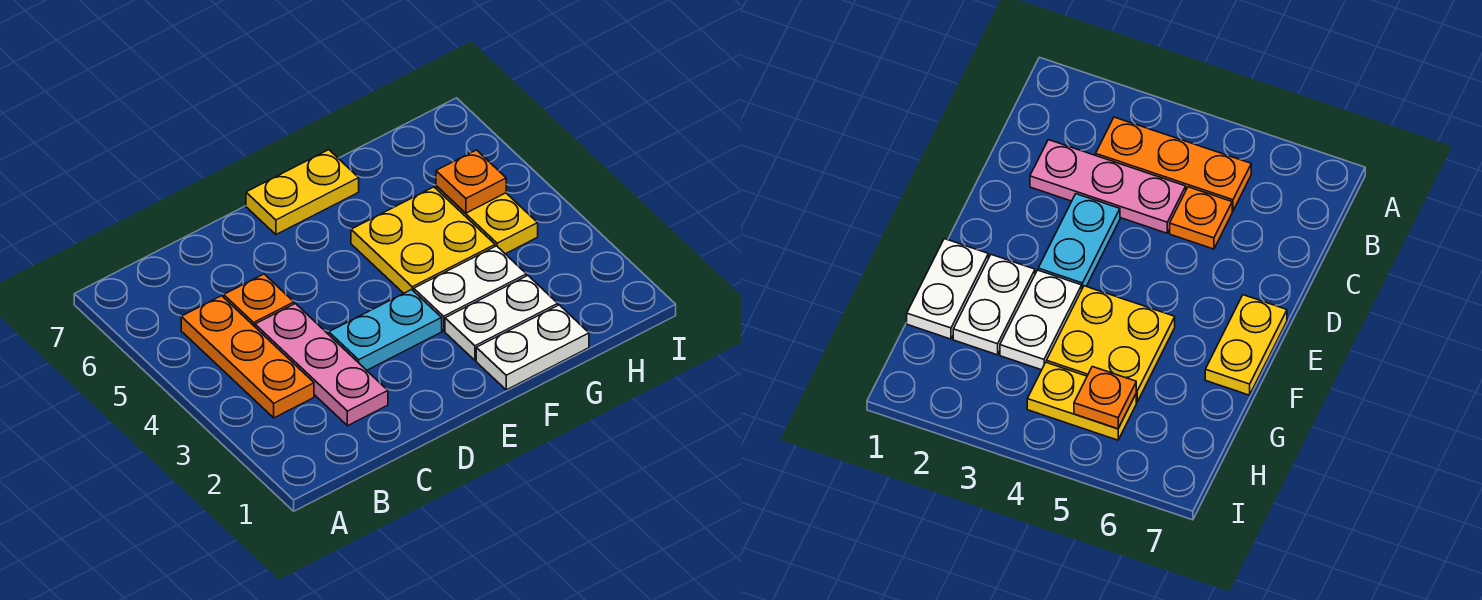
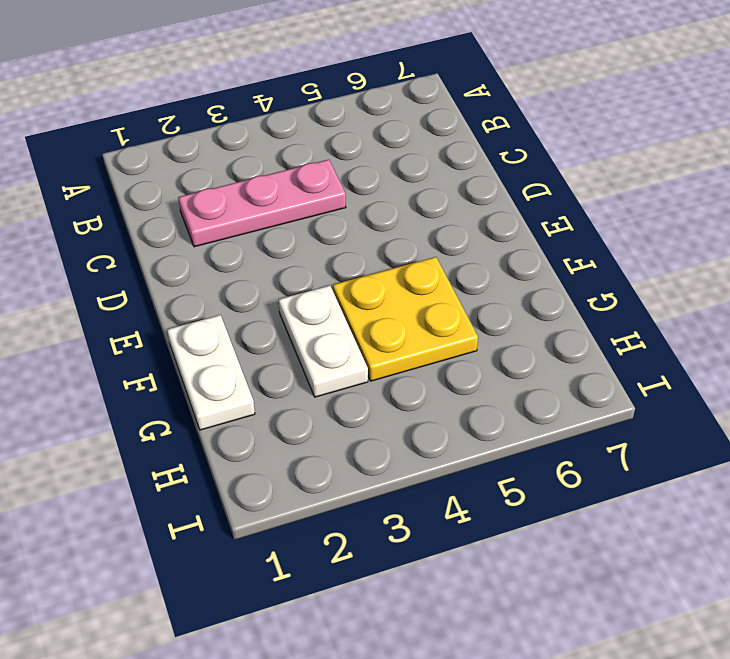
none -> orange 1x3 plate [181,296,314,418]
none -> orange 1x1 plate [224,274,294,327]

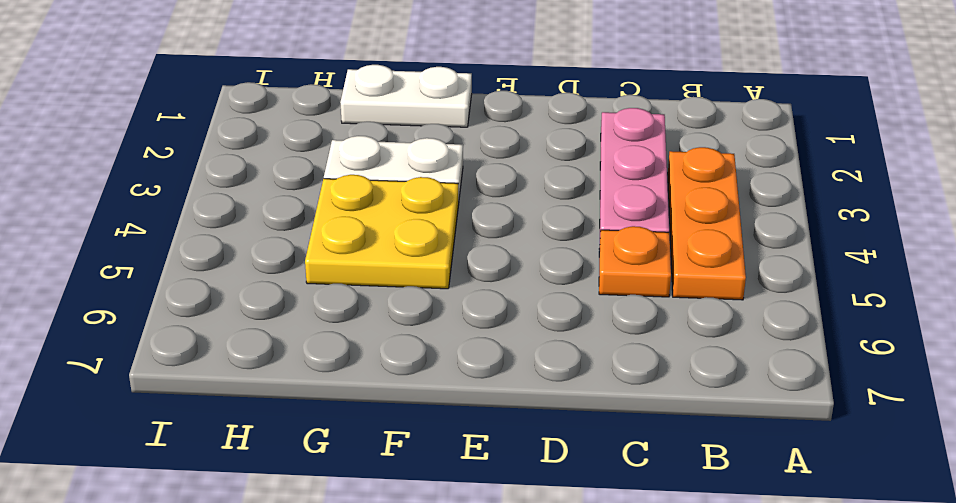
none -> cyan 1x2 plate [329,289,442,370]
none -> yellow 1x2 plate [246,150,359,235]

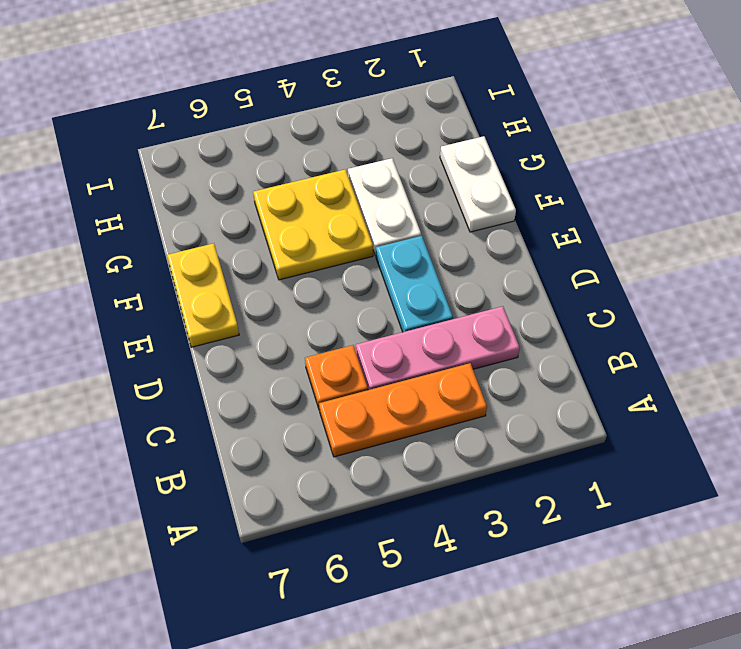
none -> white 1x2 plate [445,276,558,360]
none -> yellow 1x2 plate [436,186,538,254]

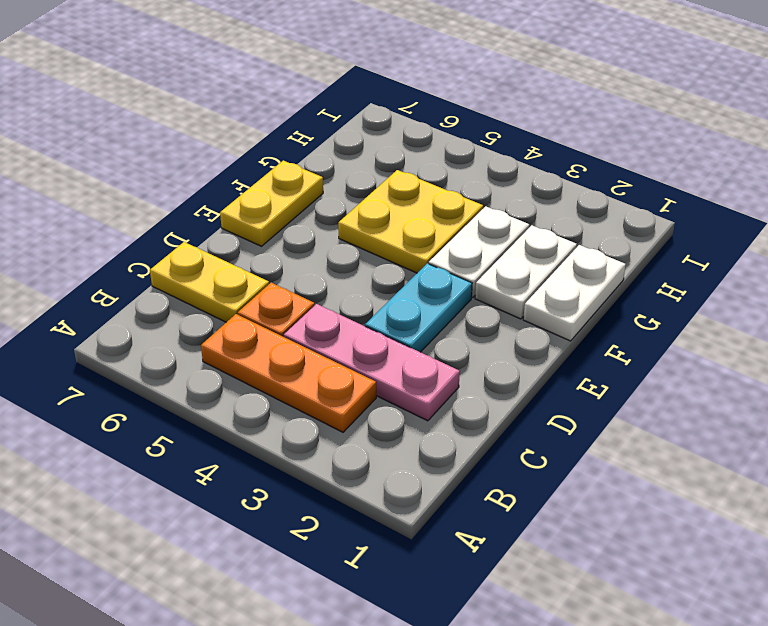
yellow 1x2 plate [150,242,269,322] -> yellow 1x2 plate moved to [436,186,538,254]
none -> orange 1x1 plate [436,150,506,213]

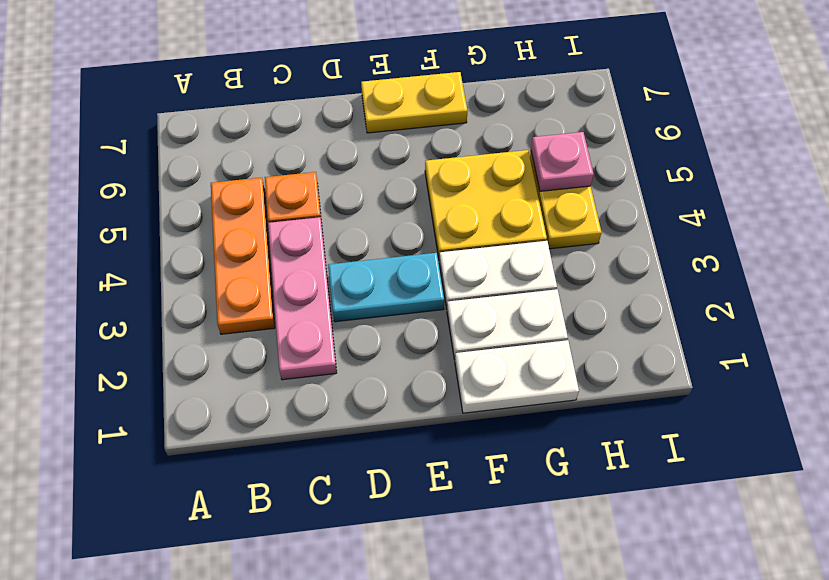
pink 1x1 plate [531,132,594,191] -> orange 1x1 plate [436,150,506,213]

